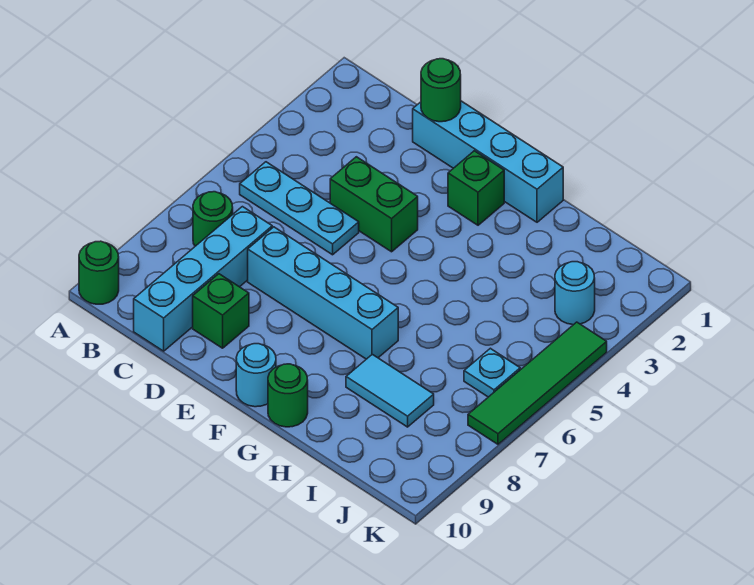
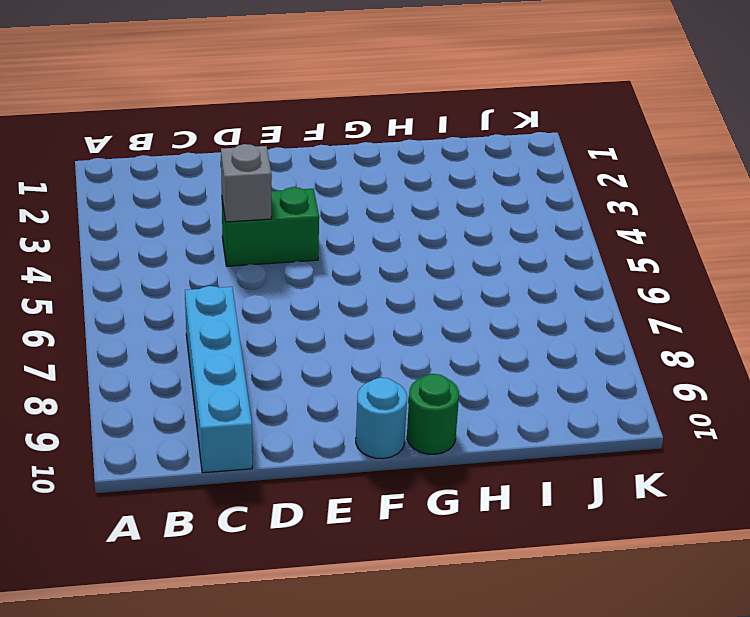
grey 1x1 brick [221,144,272,222] -> none
none -> green 1x1 round brick [79,241,119,304]
none -> cyan 1x3 plate [240,162,359,255]
none -> green 1x1 round brick [193,192,233,246]

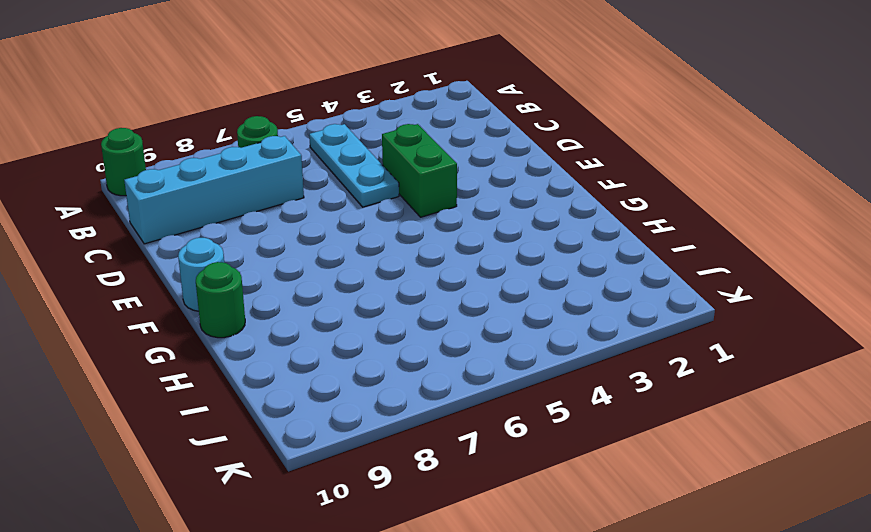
none -> cyan 1x4 brick [413,101,563,222]
none -> cyan 1x4 brick [248,227,398,359]
none -> green 1x1 brick [193,274,249,348]

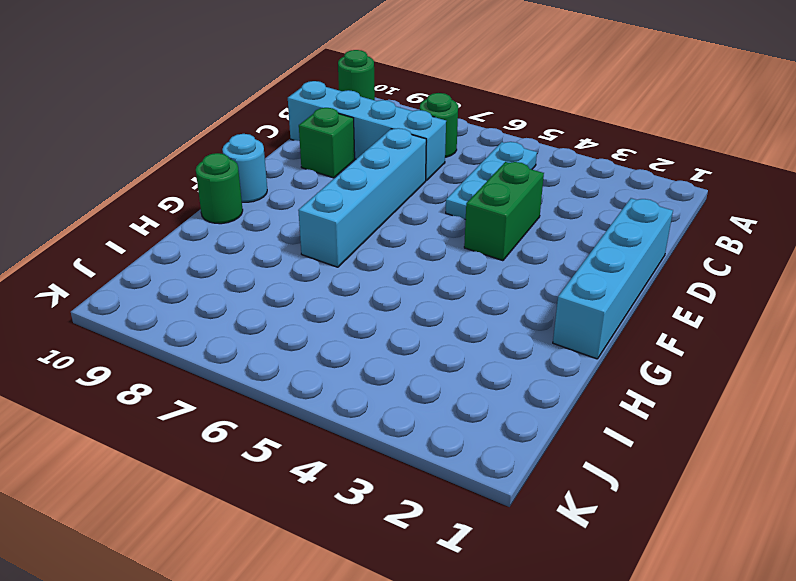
none -> green 1x1 brick [448,151,504,225]
none -> cyan 1x2 tile [346,354,434,427]
none -> cyan 1x1 round brick [555,262,595,325]

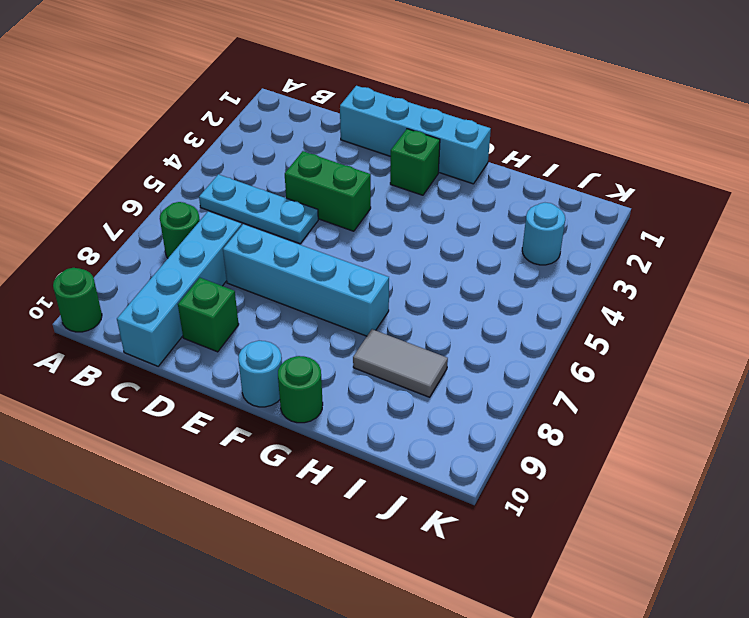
grey 1x2 tile [353,329,448,397] -> cyan 1x2 tile [346,354,434,427]
none -> cyan 1x1 plate [464,348,520,397]
none -> green 1x4 tile [468,322,607,444]
none -> green 1x1 round brick [421,59,461,122]

